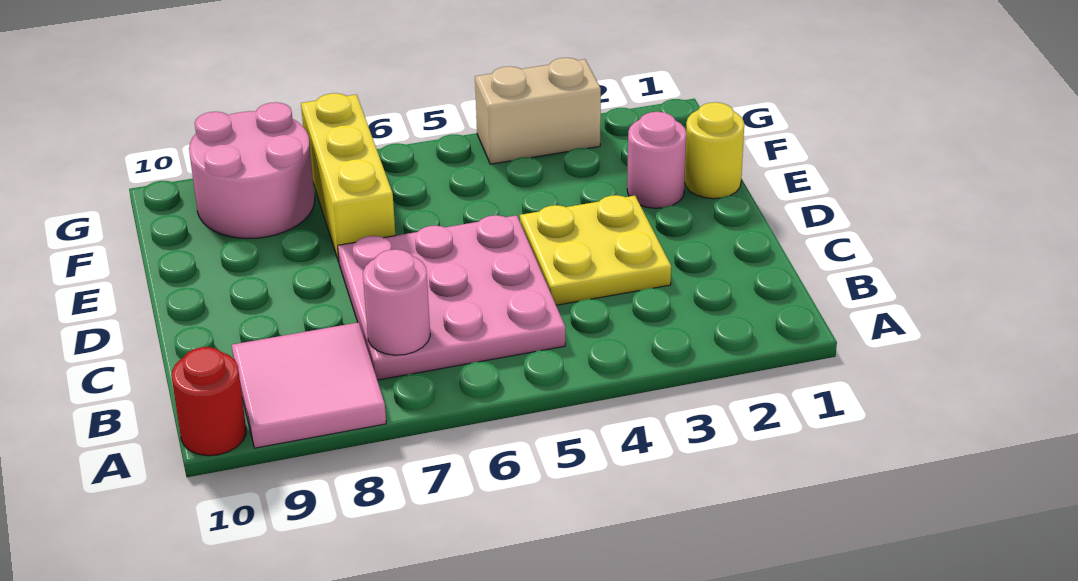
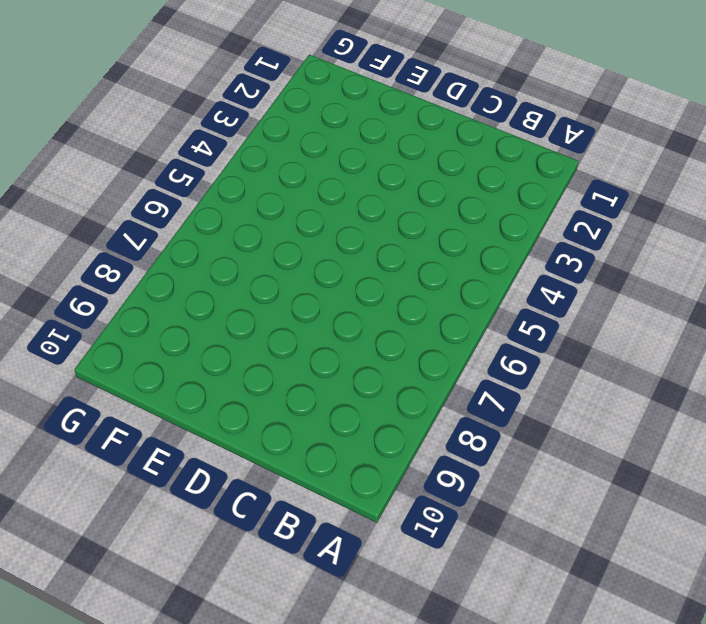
none -> pink 2x2 tile [232,322,386,448]
none -> red 1x1 round brick [172,347,246,456]

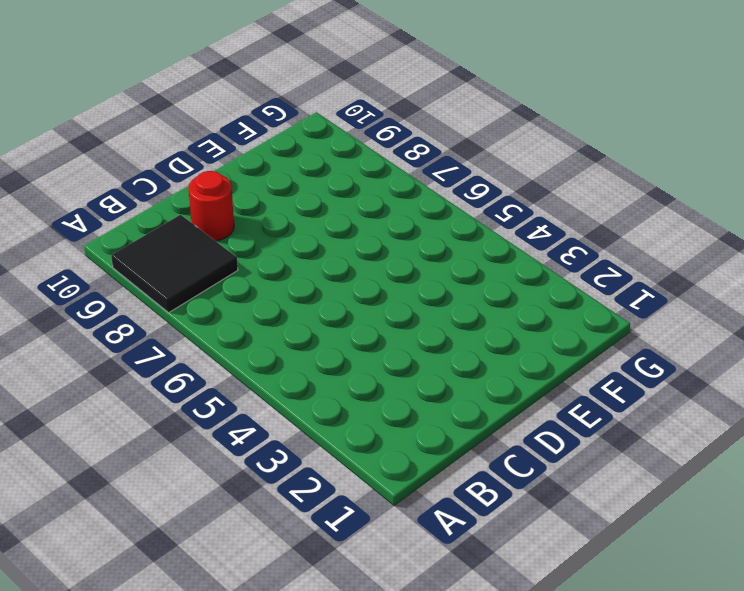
black 2x2 tile [111,215,238,313] -> pink 2x2 tile [232,322,386,448]
red 1x1 round brick [188,171,234,241] -> red 1x1 round brick moved to [172,347,246,456]
none -> pink 3x3 plate [338,215,565,380]
none -> yellow 2x2 plate [520,195,671,305]

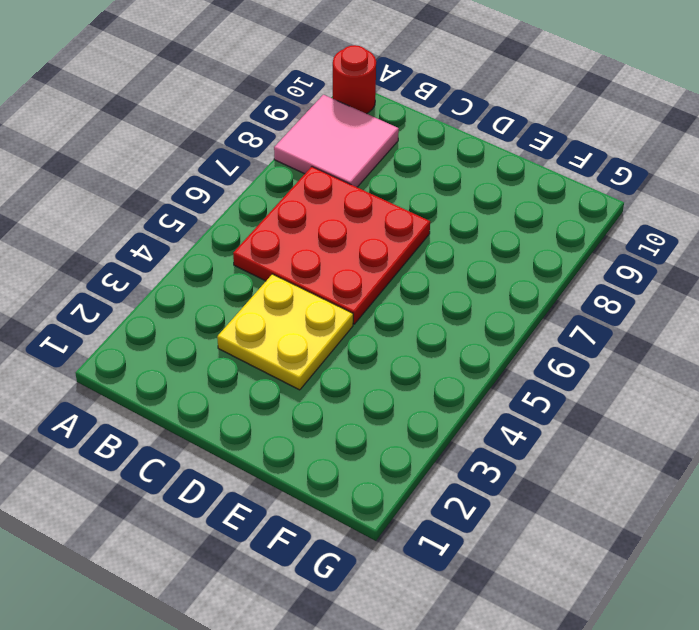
red 3x3 plate [233,167,430,324] -> pink 3x3 plate [338,215,565,380]
none -> yellow 1x1 round brick [685,102,744,199]
none -> pink 1x1 round brick [627,112,686,208]

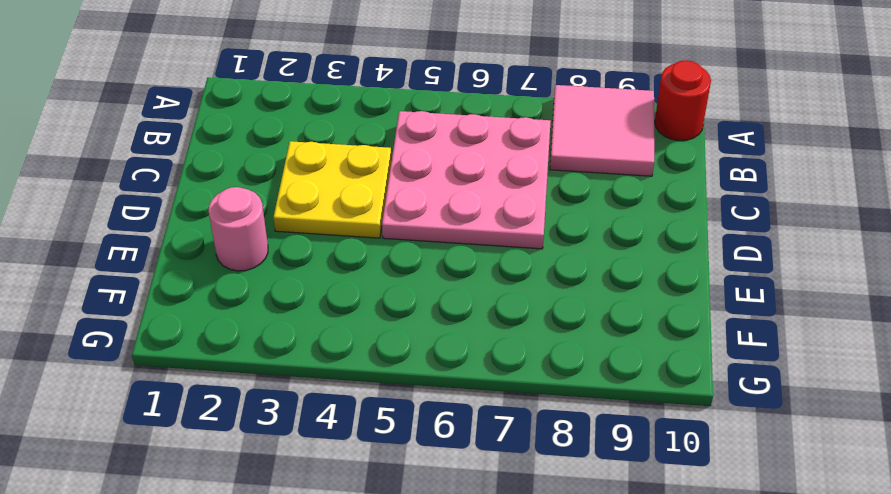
none -> yellow 1x1 round brick [685,102,744,199]
none -> yellow 1x3 brick [301,93,396,262]

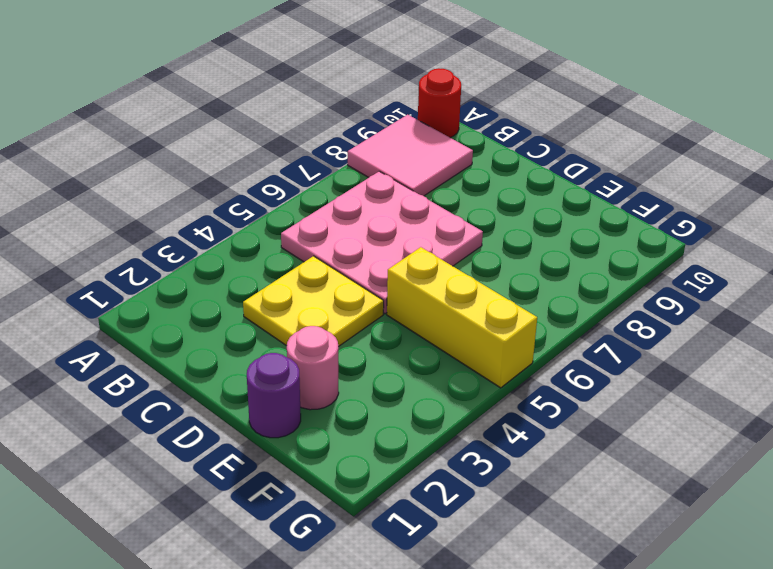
purple 1x1 round brick [247,353,301,438] -> yellow 1x1 round brick [685,102,744,199]
yellow 1x3 brick [387,247,537,388] -> yellow 1x3 brick moved to [301,93,396,262]
none -> pink 2x2 round brick [189,102,315,239]
none -> tan 1x2 brick [475,58,601,164]

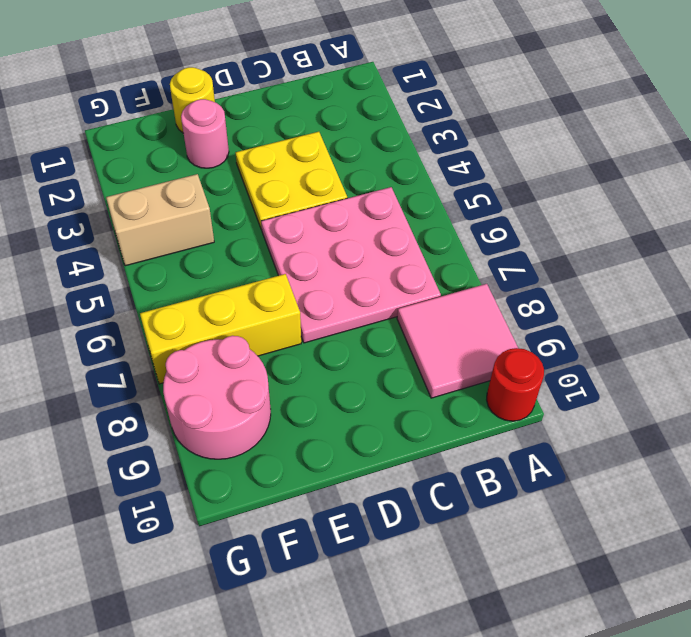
tan 1x2 brick [106,174,214,266] -> tan 1x2 brick turned to [475,58,601,164]
none -> pink 1x1 round brick [363,249,430,355]

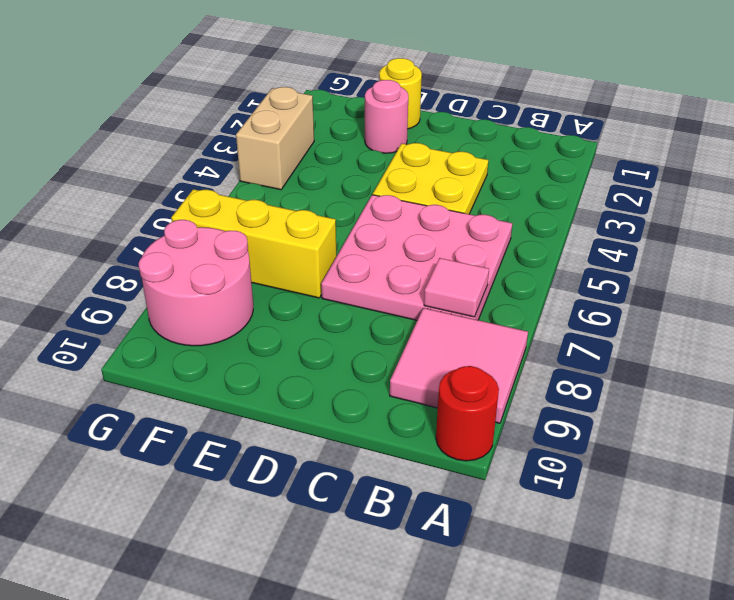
pink 1x1 tile [424,258,489,317] -> pink 1x1 round brick [363,249,430,355]

